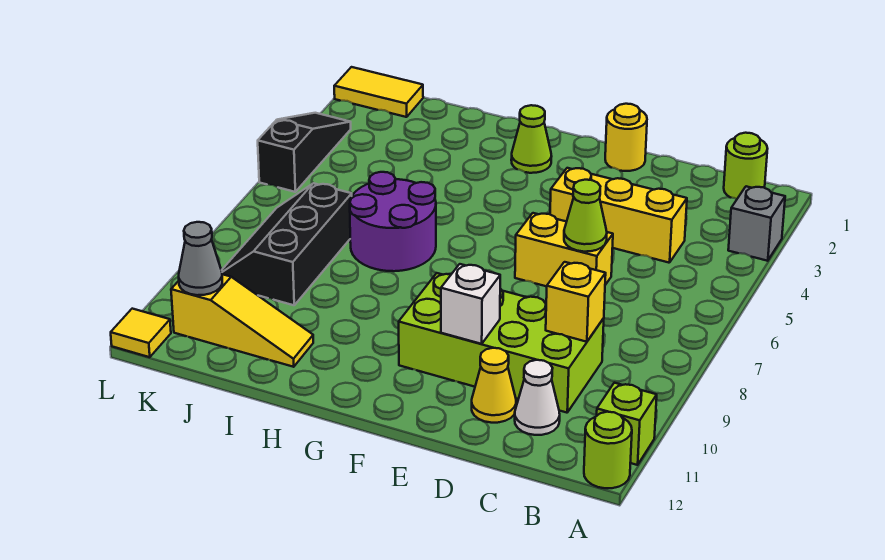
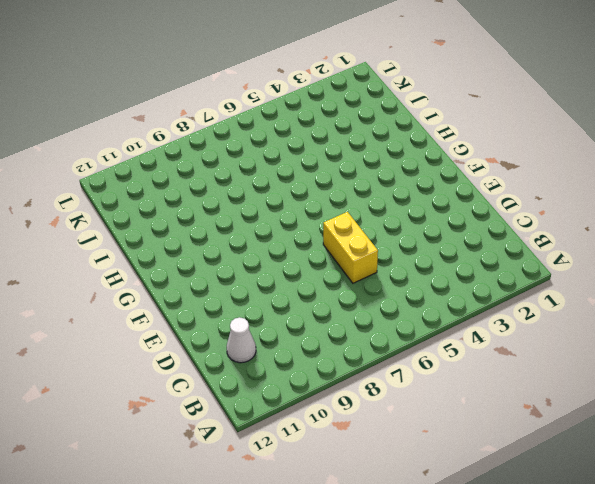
none -> grey 1x1 brick [728,186,785,261]
none -> lime 1x1 brick [597,383,657,465]
none -> lime 1x1 round brick [584,412,632,488]

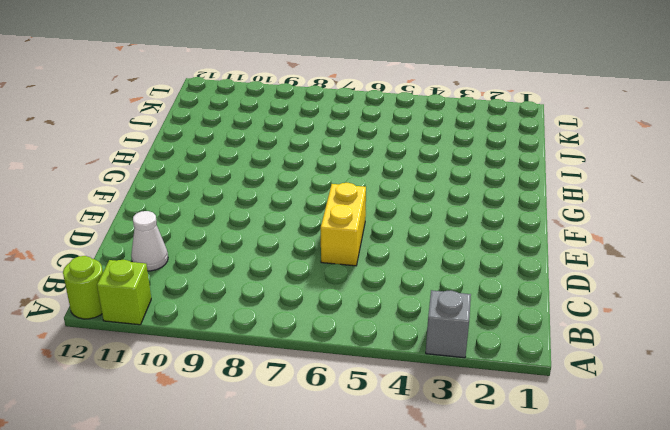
none -> lime 1x1 round brick [724,133,768,199]
none -> yellow 1x3 brick [550,168,687,263]
none -> lime 2x4 brick [399,273,604,413]

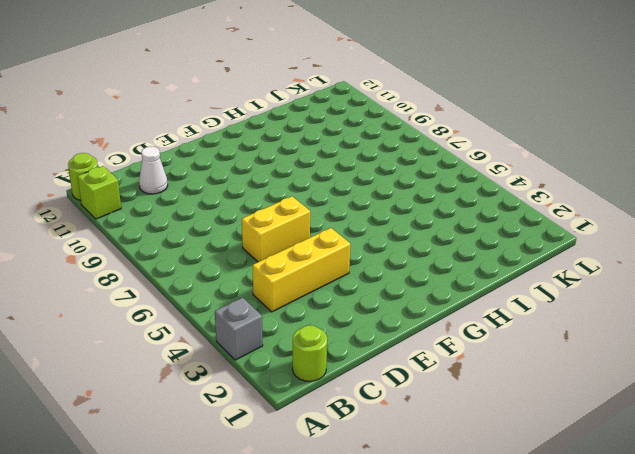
none -> lime 2x4 brick [399,273,604,413]
none -> yellow 1x1 cone [472,348,516,423]
none -> yellow 1x1 round brick [605,104,647,171]

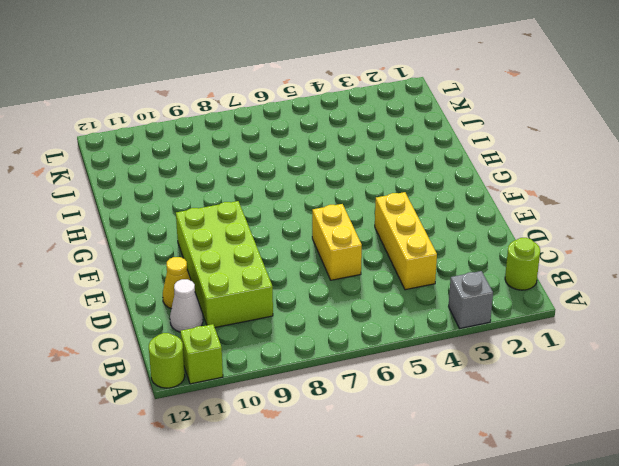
none -> yellow 1x1 round brick [605,104,647,171]
none -> lime 1x1 cone [511,105,552,173]
none -> purple 2x2 round brick [350,172,436,271]

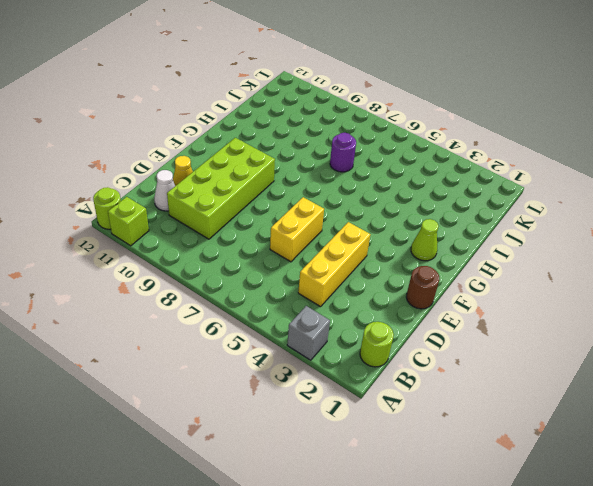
brown 1x1 round brick [406,266,439,309] -> yellow 1x1 round brick [605,104,647,171]
purple 1x1 round brick [330,133,356,172] -> purple 2x2 round brick [350,172,436,271]
none -> yellow 1x3 slope [171,274,313,367]
none -> black 2x3 slope [221,183,352,305]
none -> yellow 1x2 tile [334,67,423,117]

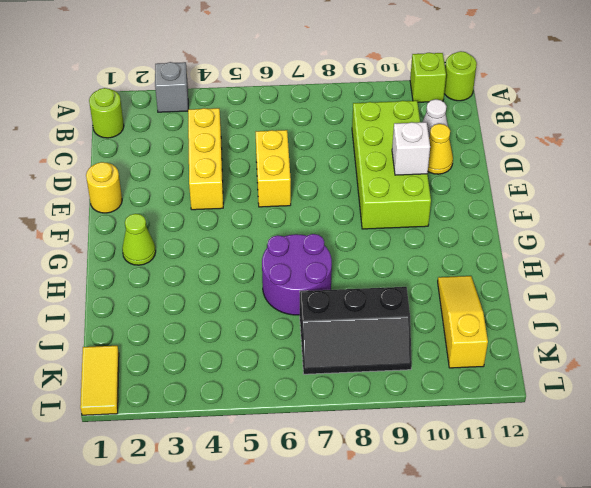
none -> black 1x3 slope [258,113,351,192]
none -> yellow 1x1 tile [111,309,171,357]
none -> yellow 1x1 brick [546,262,606,342]

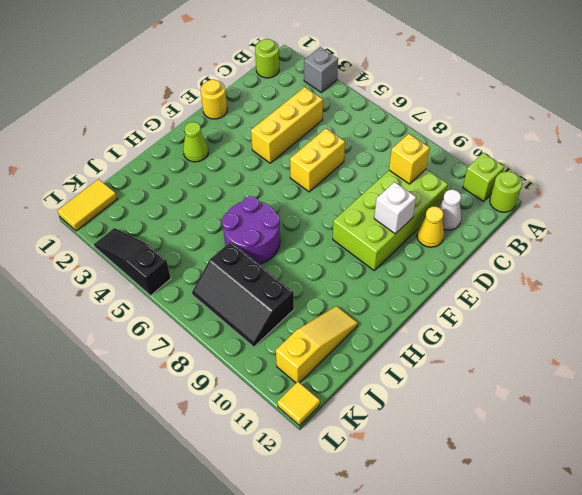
none -> lime 1x1 cone [564,180,607,252]
none -> grey 1x1 cone [179,222,222,295]

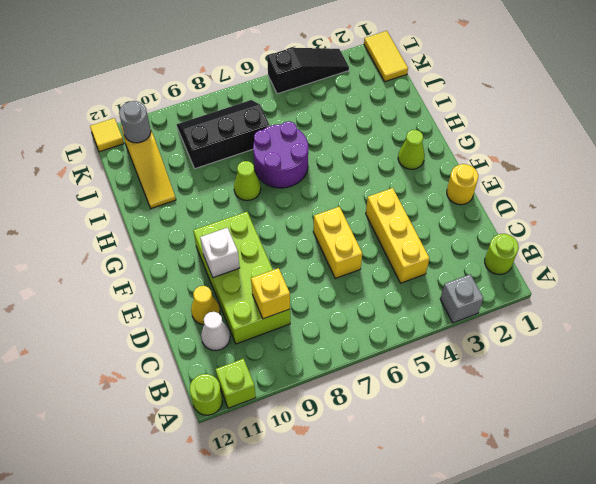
lime 1x1 cone [234,161,261,201] -> lime 1x1 cone moved to [564,180,607,252]
grey 1x1 round brick [119,101,151,143] -> grey 1x1 cone [179,222,222,295]

